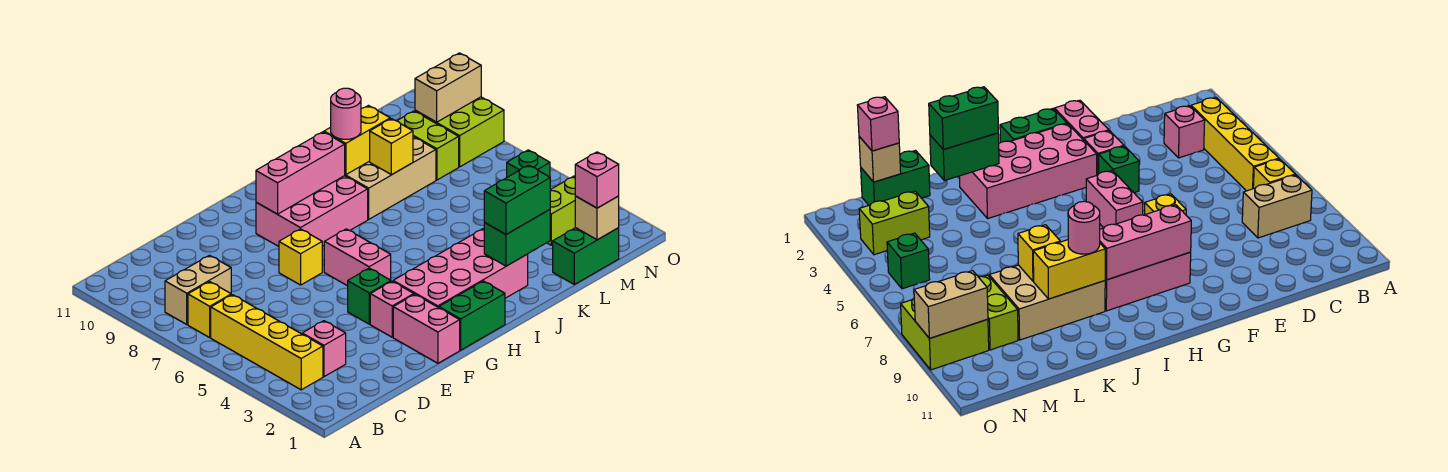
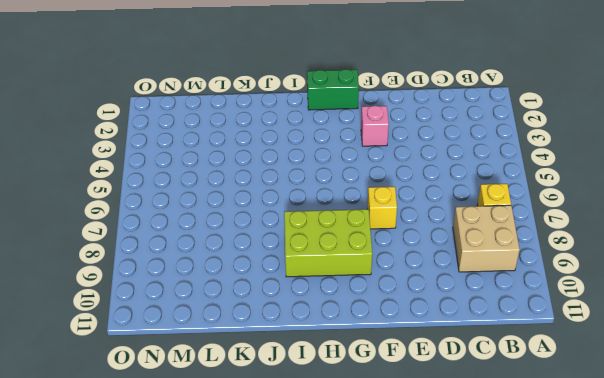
tan 2x2 brick [453,205,520,272] -> tan 1x2 brick [165,255,231,324]
lime 2x3 brick [284,209,372,277] -> pink 2x3 brick [256,176,368,246]
none -> yellow 1x4 brick [211,295,323,390]
none -> pink 1x1 brick [302,321,346,377]
none -> pink 1x2 brick [393,294,460,363]

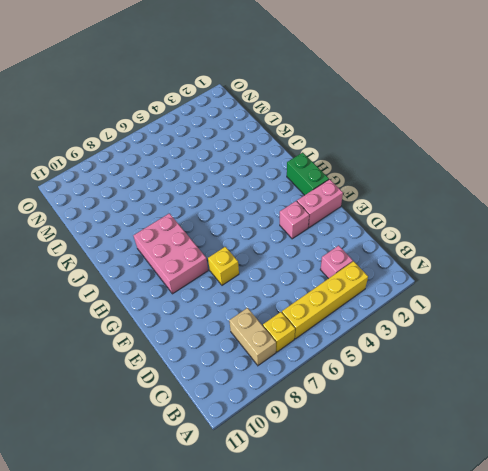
none -> green 1x1 brick [348,268,391,324]
none -> pink 2x4 brick [393,229,528,308]
none -> pink 1x2 brick [324,229,391,286]

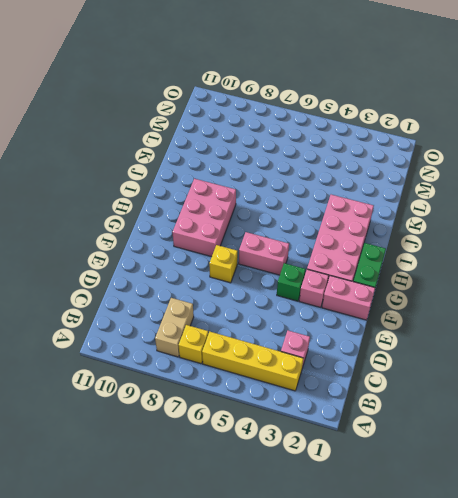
none -> tan 2x3 brick [345,137,436,219]
none -> green 1x2 brick [553,228,619,284]
none -> lime 1x2 brick [547,176,575,245]

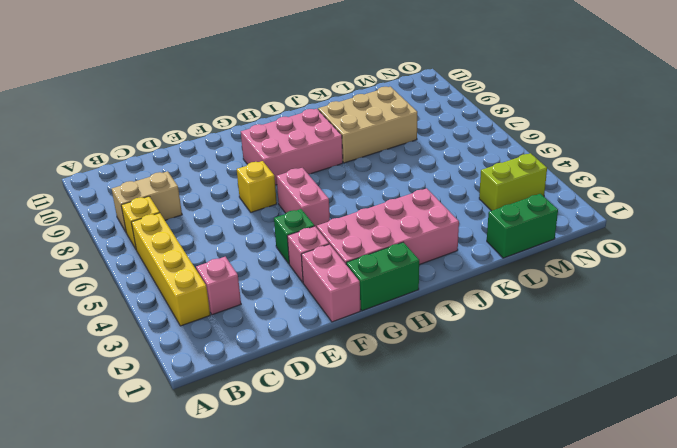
none -> lime 1x2 brick [397,111,459,180]
none -> green 1x1 brick [507,150,550,177]
none -> lime 2x2 brick [415,97,504,167]

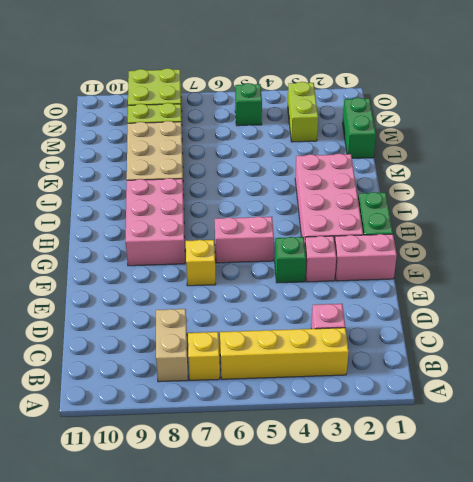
none -> pink 1x3 brick [256,132,345,214]
none -> green 1x2 brick [484,210,550,266]
none -> yellow 1x2 brick [324,106,390,175]

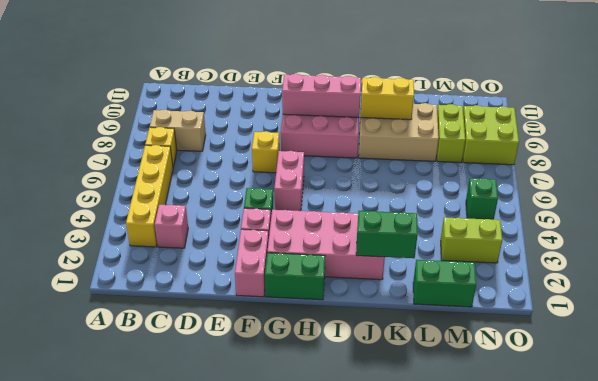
none -> yellow 1x1 brick [370,119,413,175]
none -> tan 1x1 brick [575,196,619,240]
none -> tan 1x2 brick [415,53,481,122]

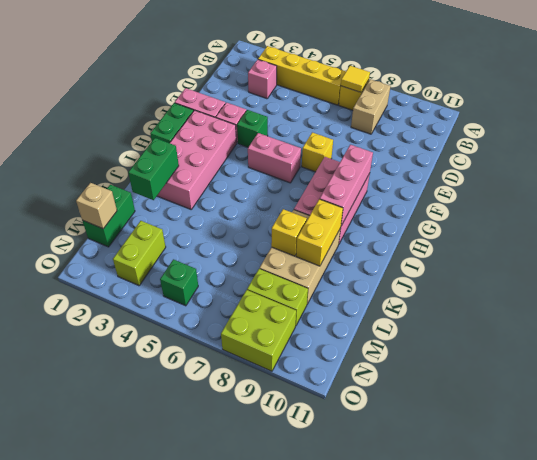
yellow 1x1 tile [341,66,370,92] -> none
none -> tan 1x2 brick [415,53,481,122]
none -> green 1x2 brick [484,165,550,234]
none -> pink 1x1 round brick [331,88,361,139]

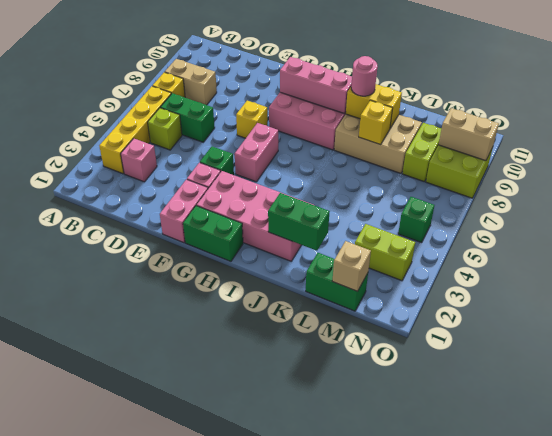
lime 1x1 brick [148,108,182,150] -> none
green 1x2 brick [160,93,215,142] -> green 1x2 brick moved to [484,165,550,234]
none -> pink 1x1 brick [575,152,619,208]

